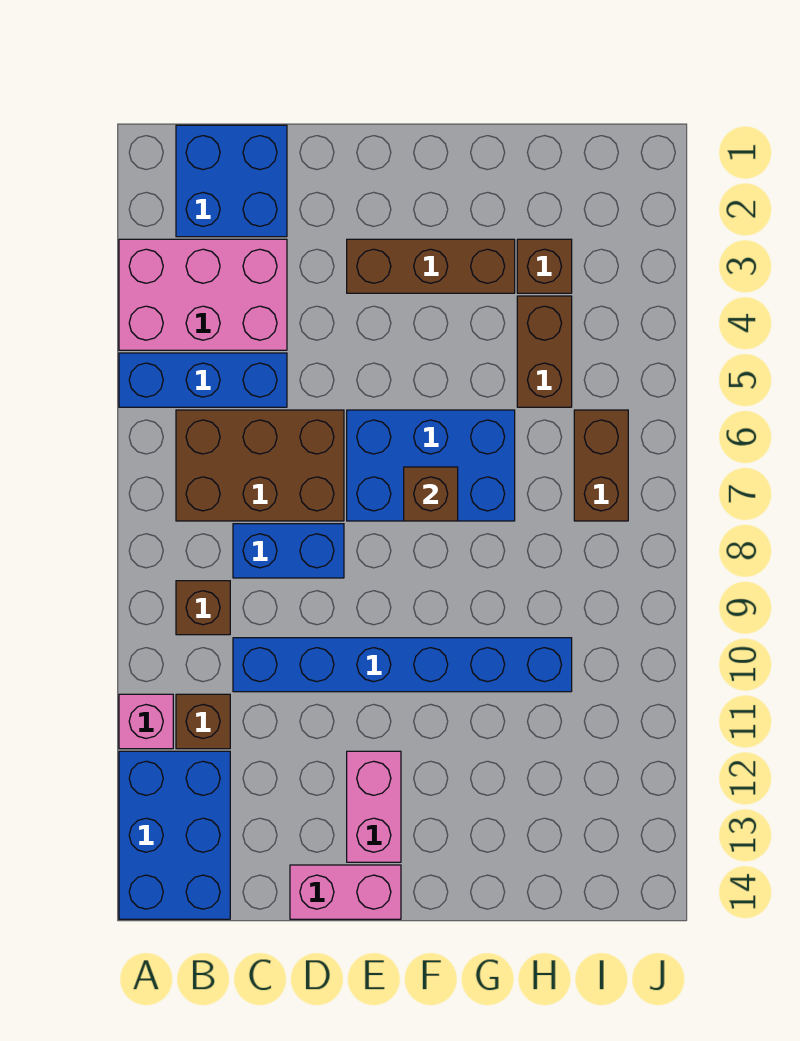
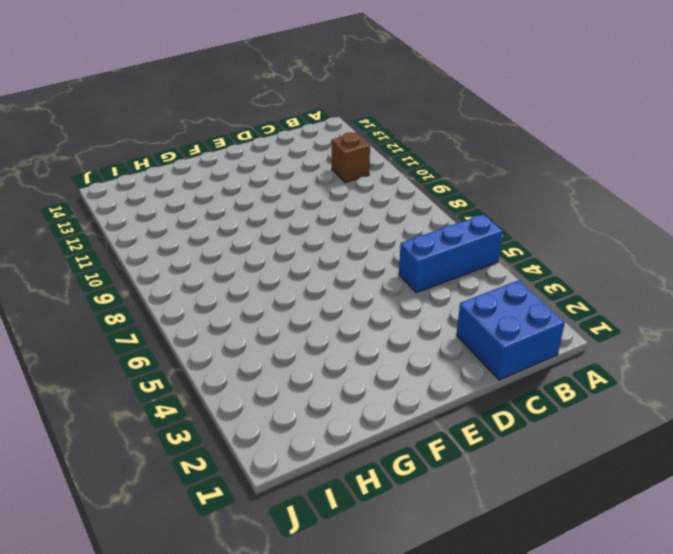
none -> pink 2x3 brick [119,239,287,350]
none -> pink 1x1 brick [119,694,173,749]
none -> blue 2x3 brick [119,751,230,919]

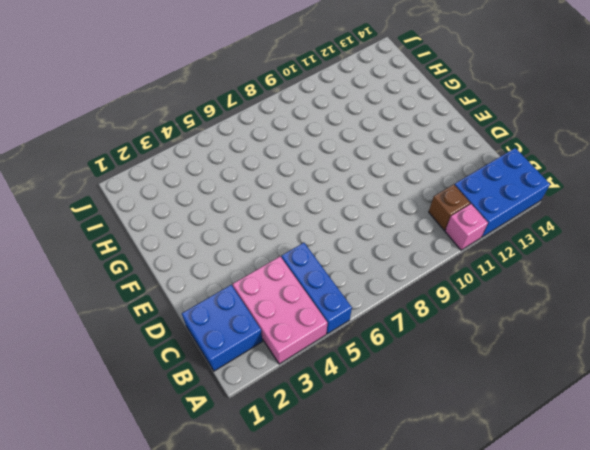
none -> brown 2x3 brick [176,410,344,521]
none -> brown 1x1 brick [176,581,230,635]
none -> blue 1x2 brick [233,524,344,578]

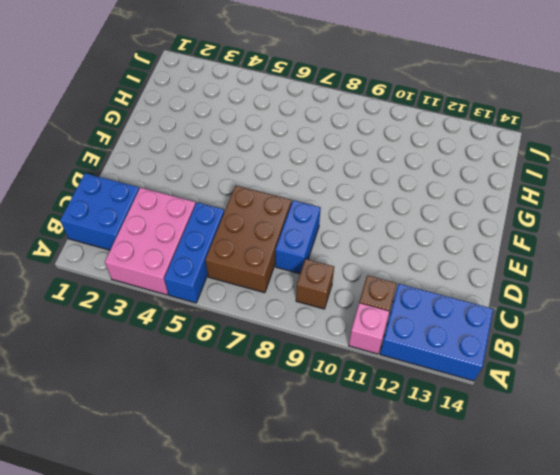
none -> blue 1x6 brick [233,638,572,692]
none -> pink 1x2 brick [290,865,401,919]
none -> brown 1x3 brick [347,239,515,293]

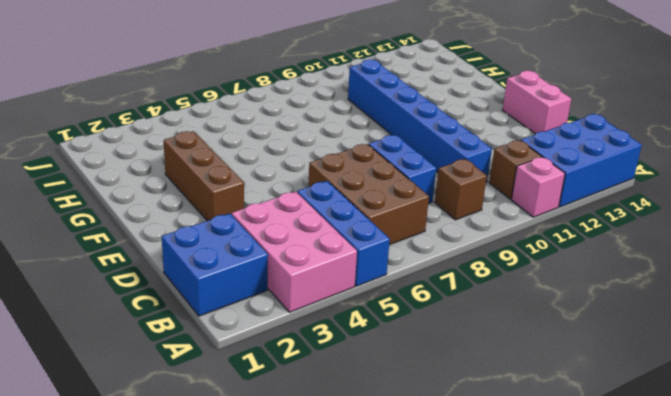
none -> blue 2x3 brick [347,410,515,521]
none -> pink 1x2 brick [347,751,401,862]
none -> brown 1x1 brick [517,239,572,293]

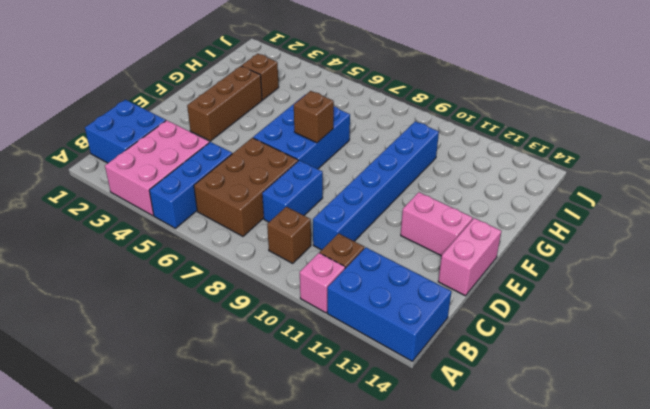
none -> brown 1x2 brick [517,296,572,407]
none -> brown 1x2 brick [574,410,628,521]

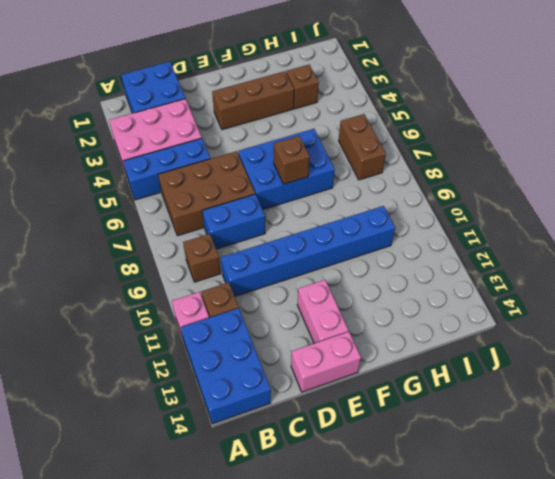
none -> brown 1x2 brick [517,296,572,407]

